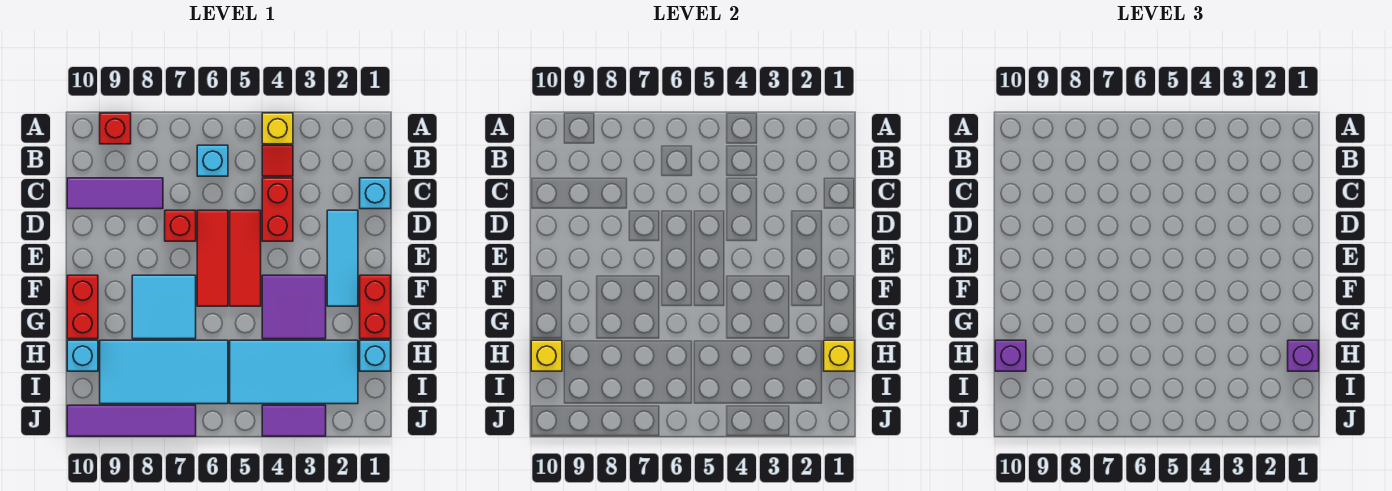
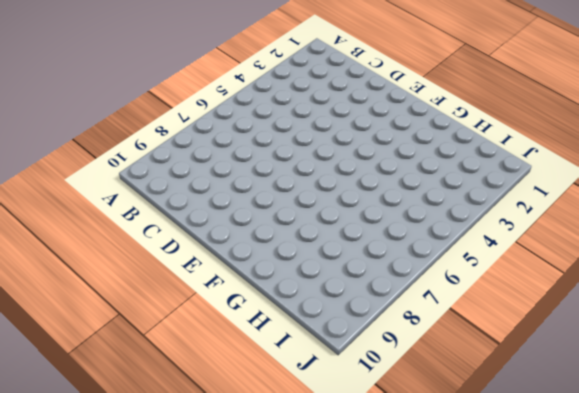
none -> yellow 1x1 brick [262,113,293,144]
none -> red 1x1 brick [100,113,131,144]
none -> red 1x1 tile [262,145,293,176]

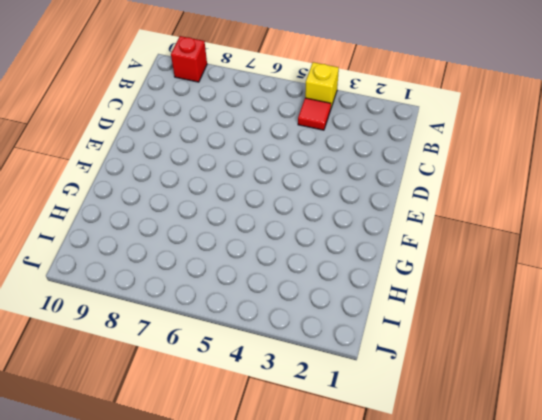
none -> cyan 1x1 brick [197,145,228,176]
none -> cyan 1x1 brick [360,178,391,209]
none -> red 1x2 brick [262,178,293,241]

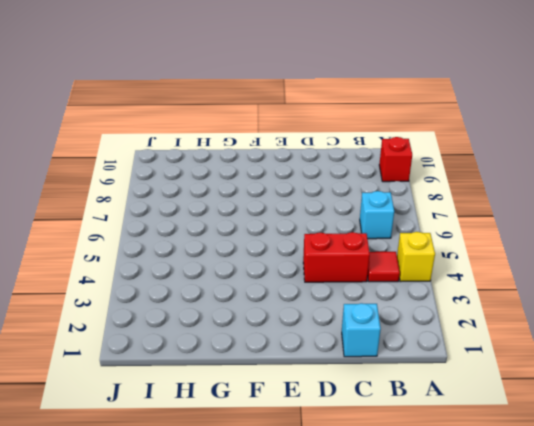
none -> purple 1x3 tile [67,178,163,209]
none -> cyan 1x3 tile [327,210,358,306]
none -> red 1x3 tile [230,210,261,306]

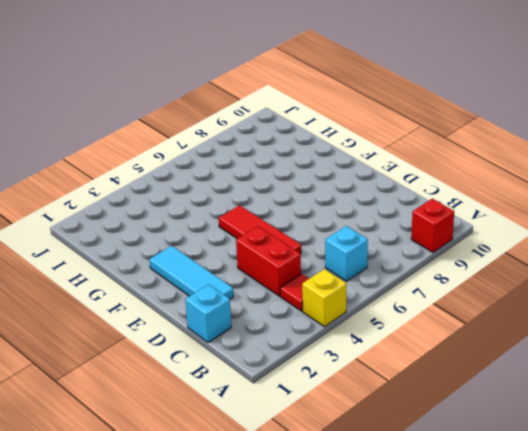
none -> purple 1x3 tile [67,178,163,209]
none -> red 1x3 tile [197,210,228,306]
none -> red 1x1 brick [165,210,196,241]

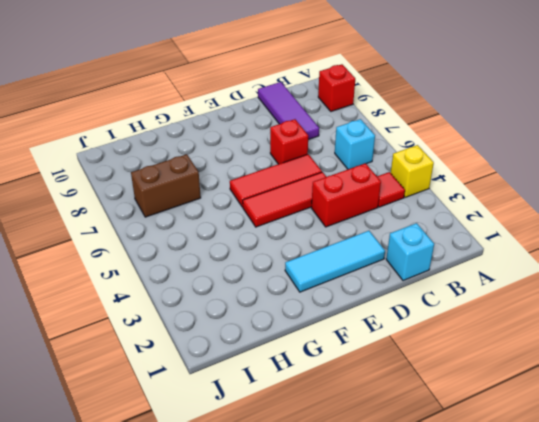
brown 1x2 brick [131,154,201,217] -> cyan 2x4 tile [100,340,228,404]
none -> red 1x2 brick [360,275,391,339]
none -> purple 2x2 tile [262,275,326,339]
none -> cyan 2x2 tile [132,275,196,339]

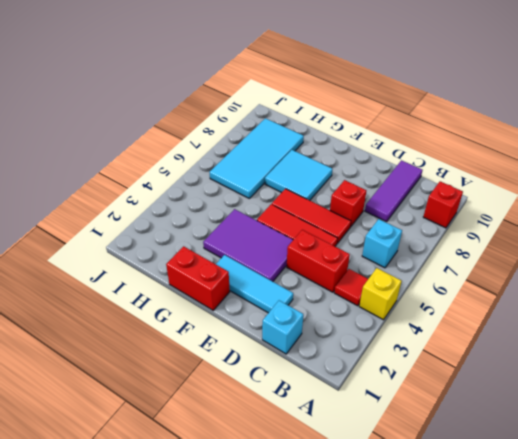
purple 2x3 tile [203,209,293,281] -> purple 2x2 tile [262,275,326,339]
none -> red 1x2 brick [67,275,98,339]
none -> cyan 1x1 brick [360,340,391,371]
none -> cyan 2x4 tile [230,340,358,404]

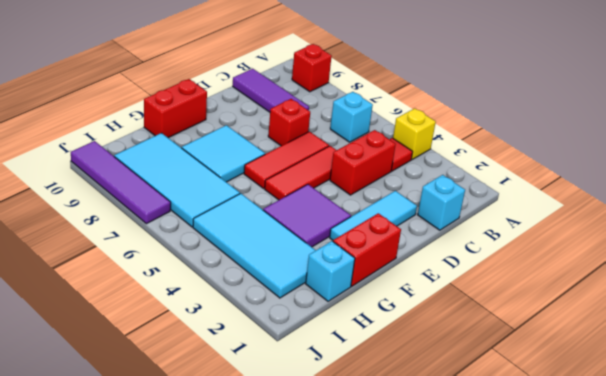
none -> cyan 1x1 brick [67,340,98,371]
none -> purple 1x2 tile [262,405,326,436]
none -> yellow 1x1 brick [824,340,855,371]

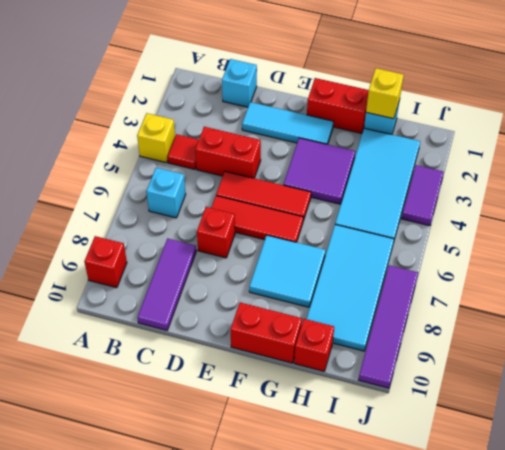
red 1x1 brick [294,319,334,371] -> cyan 1x1 brick [67,340,98,371]
none -> yellow 1x1 brick [531,340,562,371]
none -> purple 1x1 brick [1288,340,1319,371]
none -> purple 1x1 brick [995,340,1026,371]

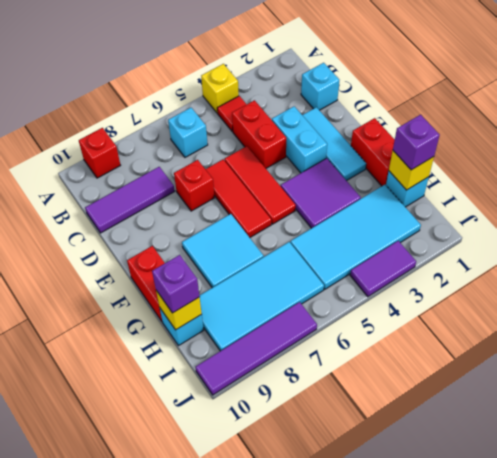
cyan 1x2 brick [272,106,327,173] -> none

